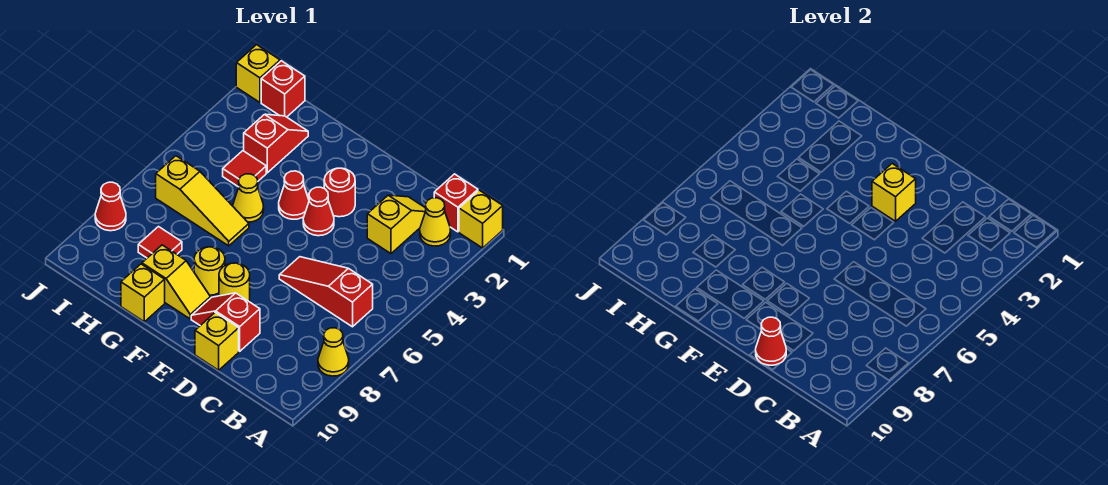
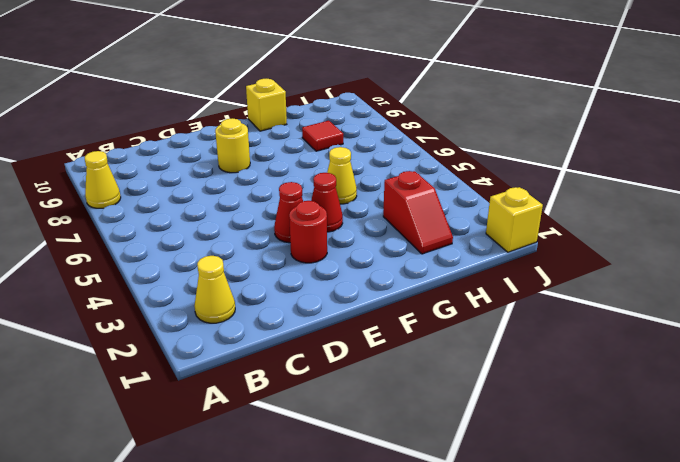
none -> yellow 1x1 brick [459,190,503,248]
none -> red 1x1 brick [434,174,478,232]
none -> red 1x3 slope [279,257,373,327]

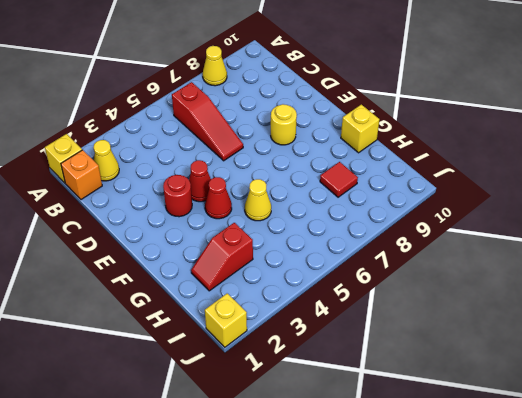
orange 1x1 brick [61,150,102,200] -> red 1x1 brick [434,174,478,232]
none -> yellow 1x2 slope [367,195,426,254]
none -> red 1x2 slope [191,293,260,351]
none -> yellow 1x1 brick [195,312,239,370]

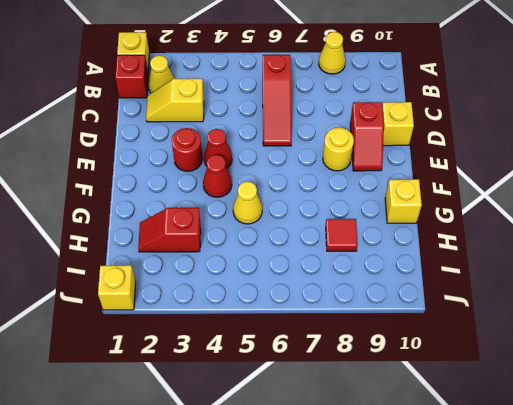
none -> yellow 1x1 round brick [194,247,225,295]
none -> yellow 1x2 slope [142,245,210,319]
none -> yellow 1x3 slope [156,156,249,246]

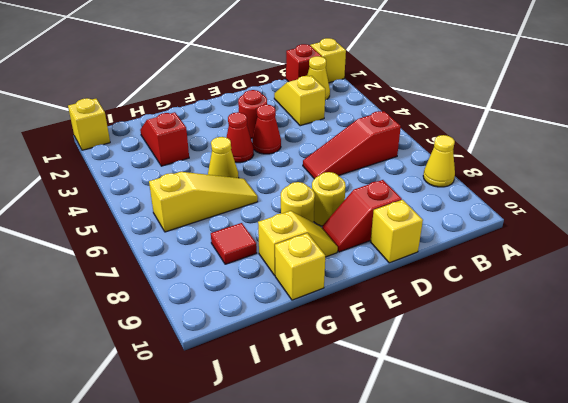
none -> red 1x1 tile [223,151,266,187]
none -> red 1x1 brick [261,61,305,117]
none -> red 1x1 cone [95,182,126,231]

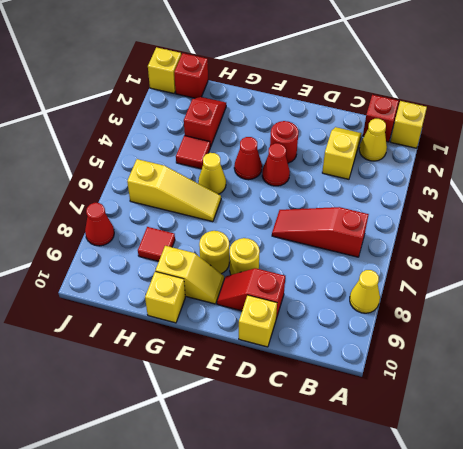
none -> red 1x1 cone [756,317,786,365]
none -> yellow 1x1 brick [872,164,916,221]

